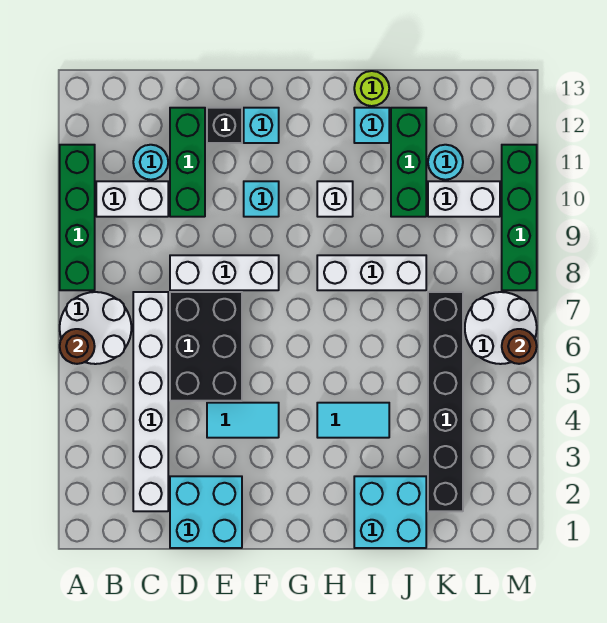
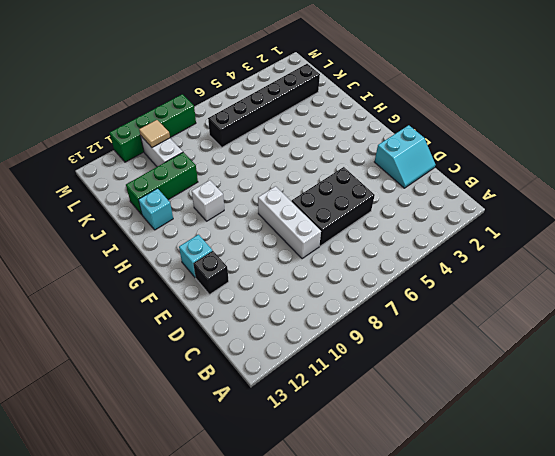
cyan 2x2 slope [375,125,436,188] -> cyan 2x2 brick [170,476,242,548]
tan 1x1 tile [139,120,170,148] -> none
none -> white 2x2 round brick [60,292,131,364]
none -> green 1x4 brick [60,145,95,290]
none -> white 1x2 brick [96,181,168,217]

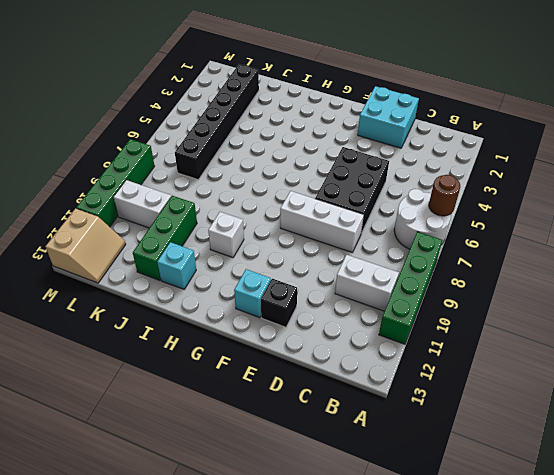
tan 2x2 slope [45,208,126,283] -> none
none -> white 1x6 brick [133,292,168,511]
none -> cyan 1x1 round brick [133,145,168,180]
none -> green 1x3 brick [170,108,205,217]

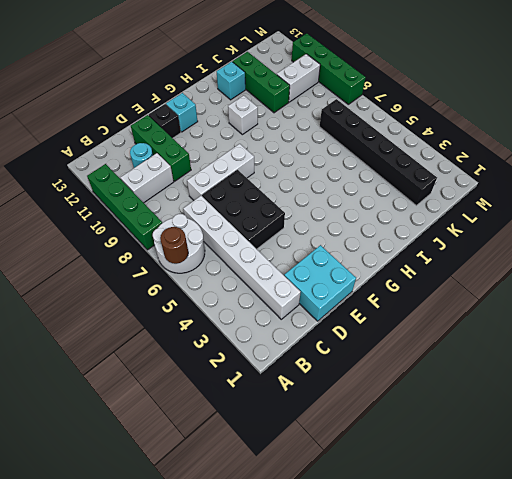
none -> cyan 1x2 tile [207,403,279,438]
none -> cyan 1x1 brick [244,181,279,217]
none -> cyan 1x2 tile [317,403,389,438]

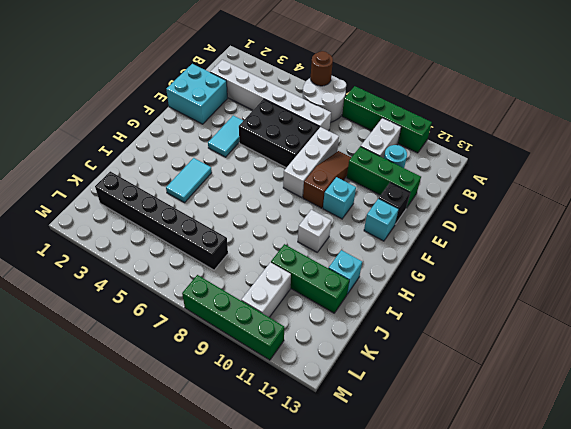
brown 1x3 slope [303,151,351,208] -> none
none -> white 1x3 brick [317,255,426,290]
none -> cyan 2x2 brick [354,476,426,548]
none -> lime 1x1 round brick [354,71,389,106]

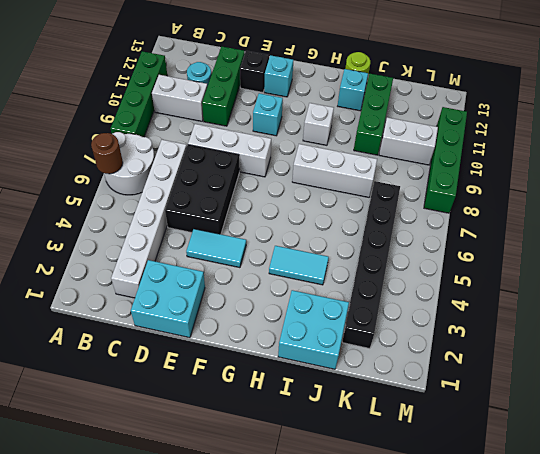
none -> cyan 1x1 round brick [428,145,463,180]
none -> white 2x2 round brick [465,292,537,364]
none -> brown 1x1 round brick [502,329,537,364]

